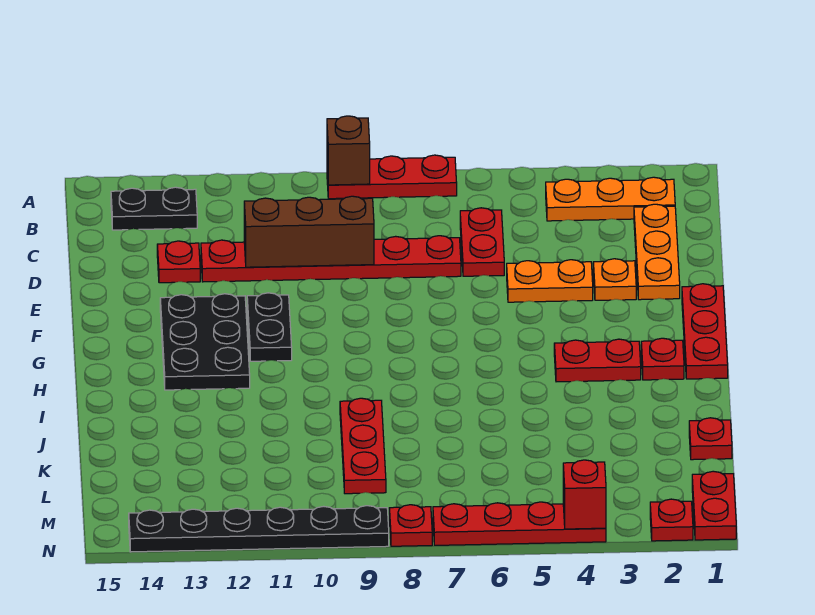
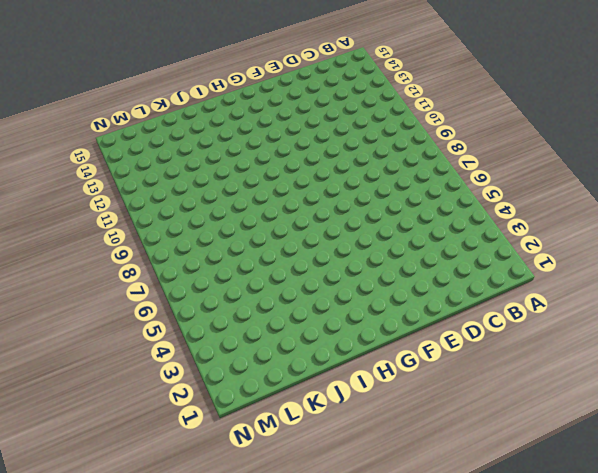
none -> red 1x3 plate [327,155,457,199]
none -> orange 1x3 plate [546,177,675,221]
none -> black 1x2 plate [111,187,197,230]

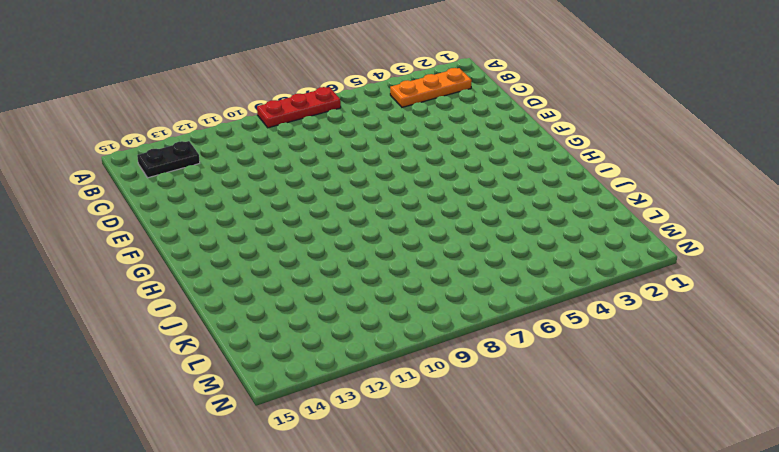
none -> orange 1x3 plate [634,204,680,300]
none -> red 1x2 plate [460,208,504,276]
none -> red 1x6 plate [201,236,461,282]

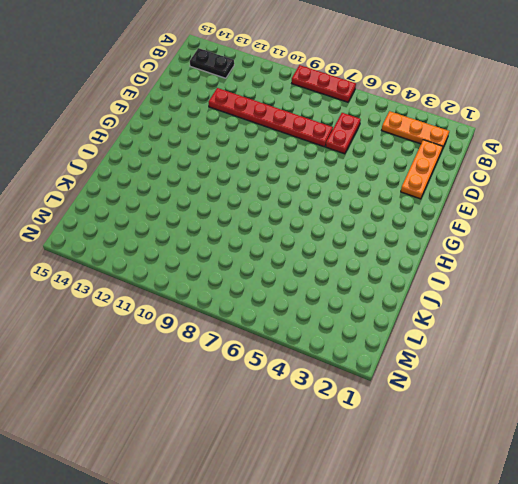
none -> red 1x1 plate [157,241,200,283]
none -> orange 1x1 plate [593,259,636,300]
none -> orange 1x2 plate [507,260,593,302]

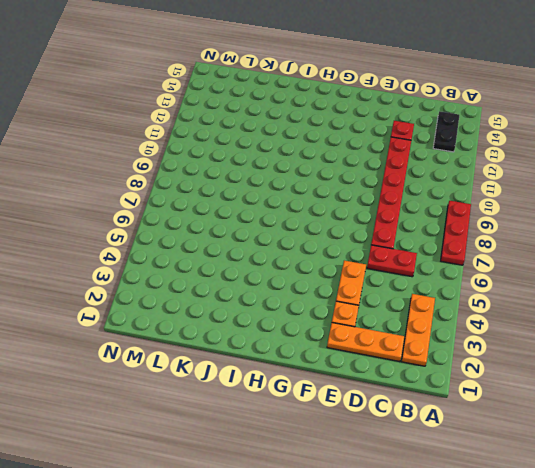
none -> red 1x3 plate [682,284,728,379]
none -> black 1x2 plate [247,293,292,361]
none -> black 2x3 plate [160,294,250,390]

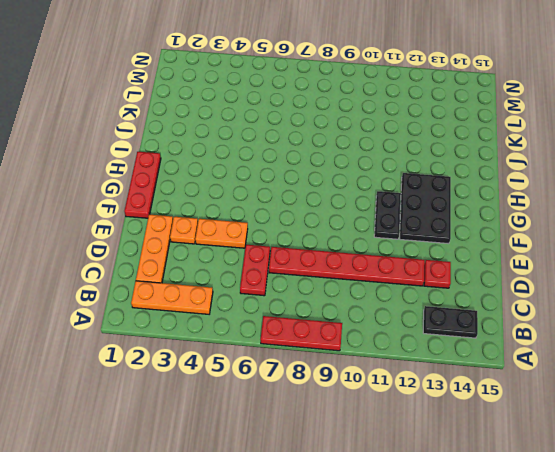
none -> red 1x1 plate [641,338,684,380]
none -> red 1x2 plate [554,339,641,382]
none -> red 1x3 plate [340,398,386,494]

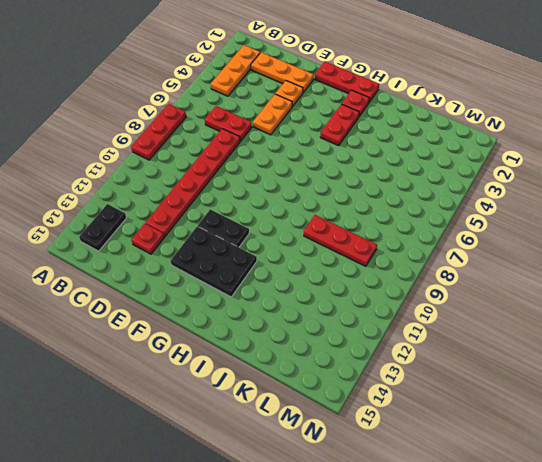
none -> red 1x1 plate [689,418,732,460]
none -> red 1x2 plate [692,471,736,540]
none -> red 1x1 plate [650,499,693,541]

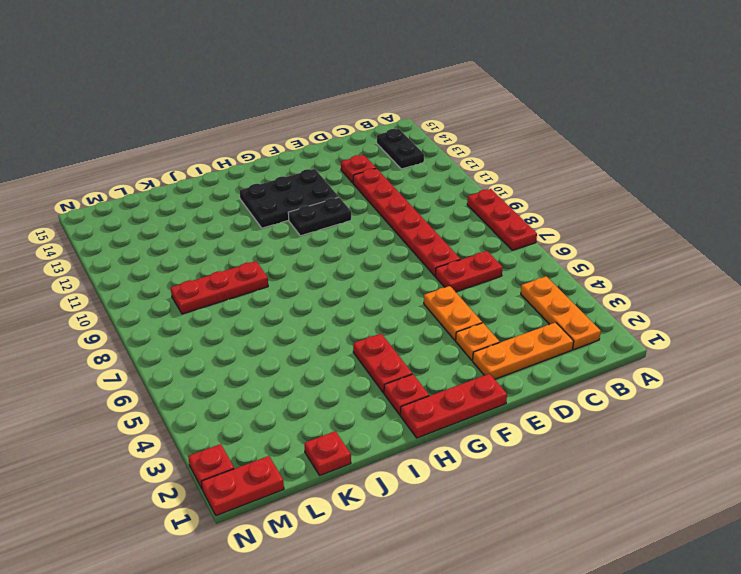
none -> red 1x4 plate [433,502,606,545]
none -> red 1x1 plate [389,505,432,546]
none -> black 1x6 plate [129,506,389,552]

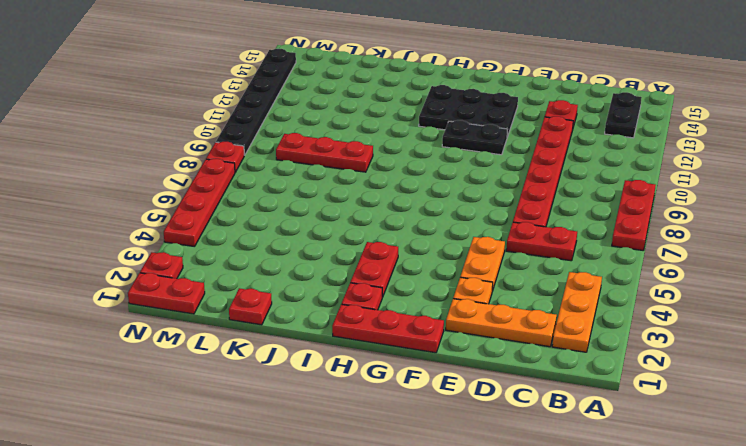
none -> brown 1x1 brick [327,116,370,185]
none -> brown 1x3 brick [244,196,374,267]
none -> red 1x1 brick [563,460,606,529]

